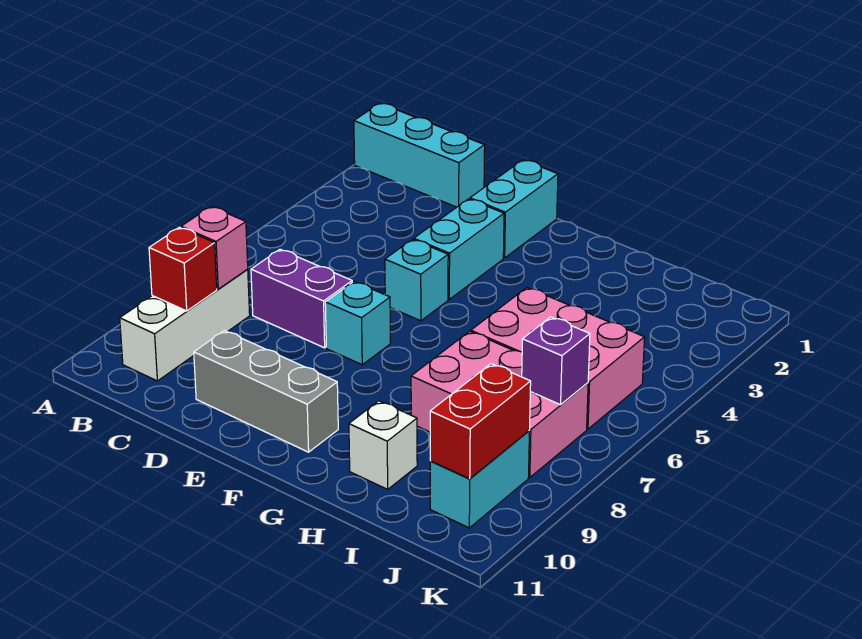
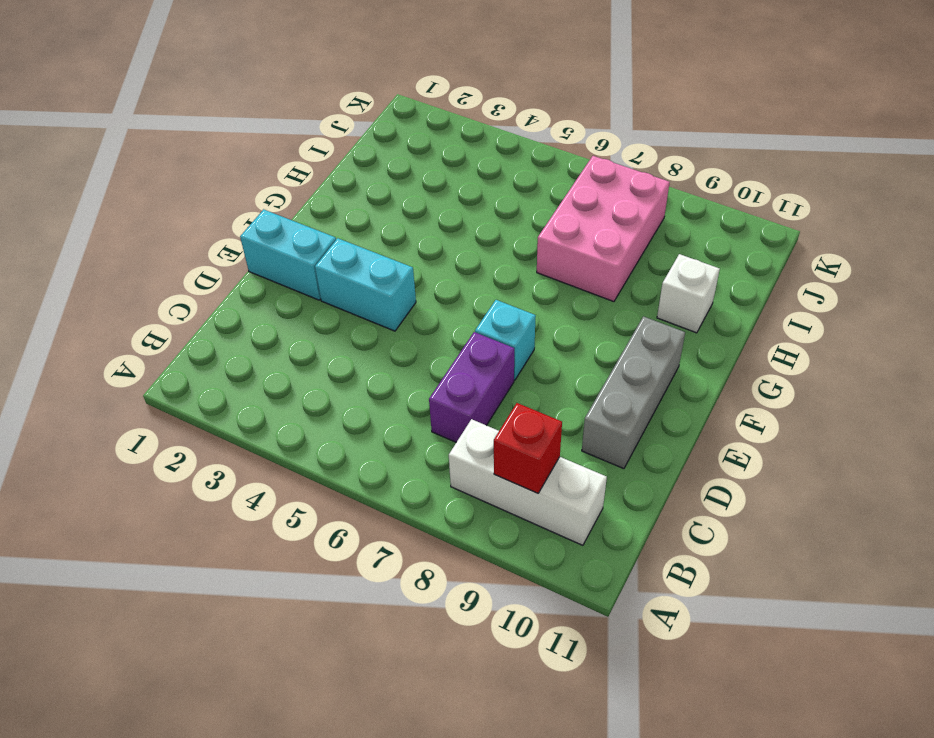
none -> cyan 1x3 brick [354,103,485,207]
none -> cyan 1x1 brick [385,239,448,321]
none -> pink 2x3 brick [471,288,645,429]

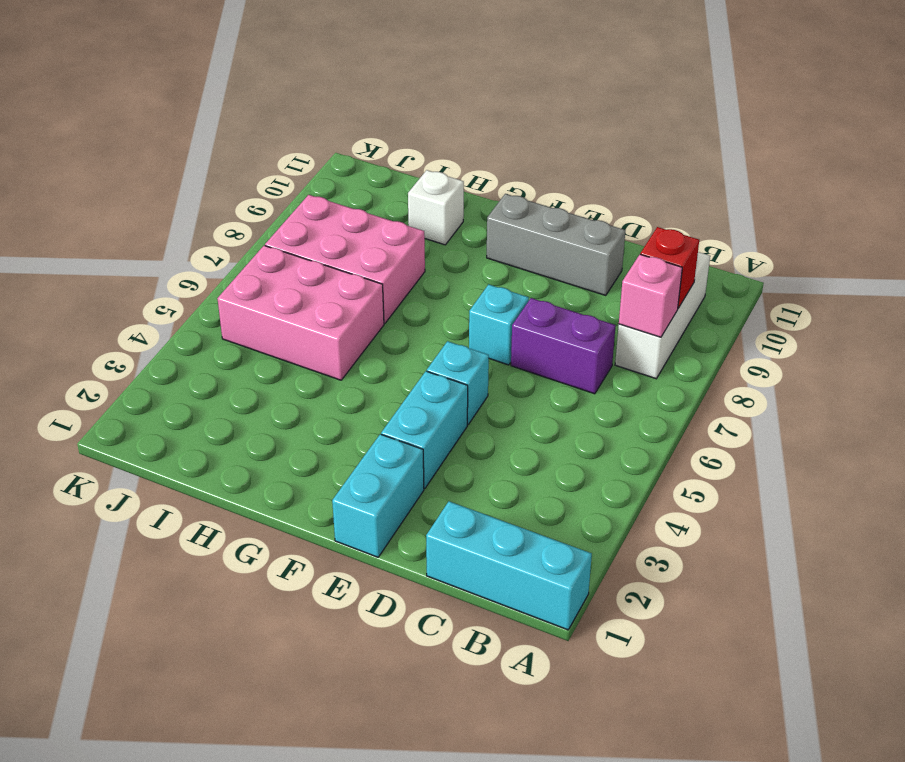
none -> cyan 1x2 brick [430,431,529,528]
none -> purple 1x1 brick [522,317,590,405]
none -> red 1x2 brick [430,364,531,479]

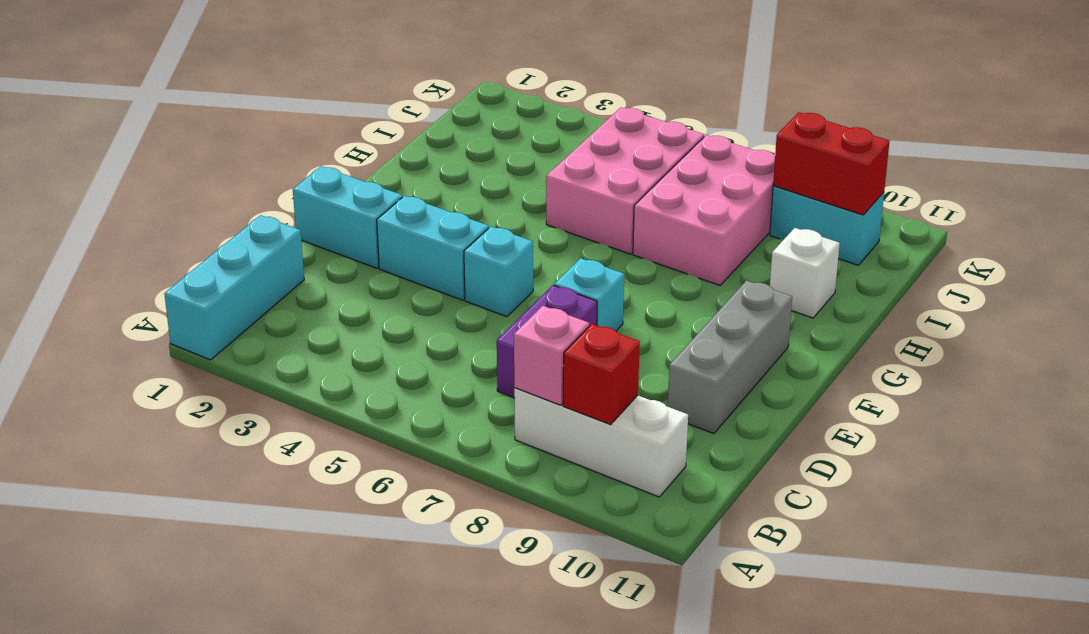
none -> purple 1x1 brick [522,317,590,405]

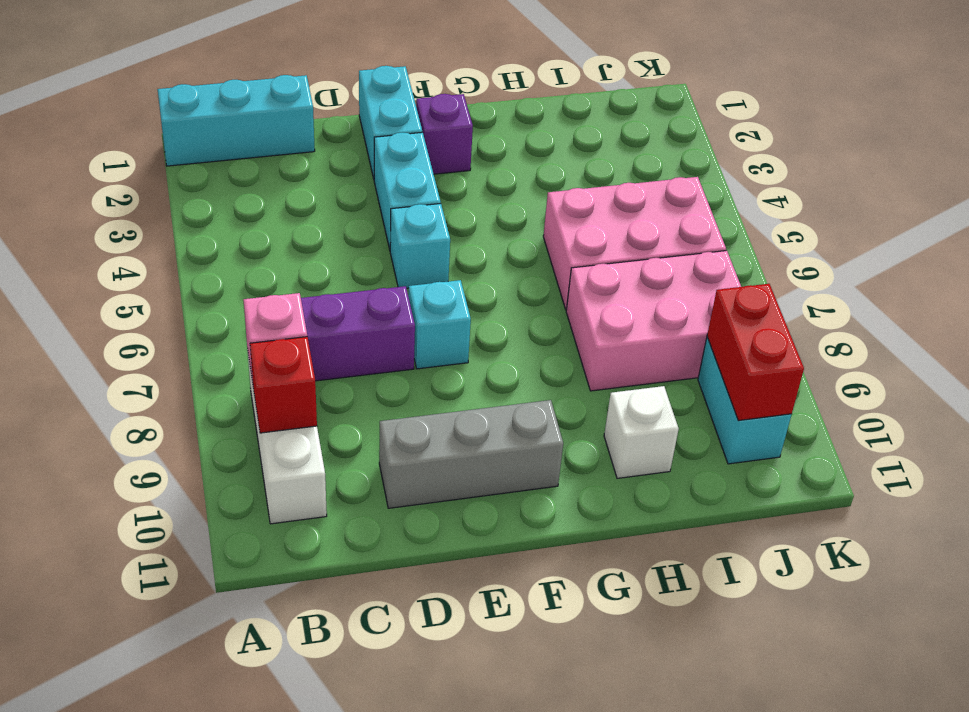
purple 1x1 brick [416,94,473,174] -> purple 1x1 brick moved to [522,317,590,405]

